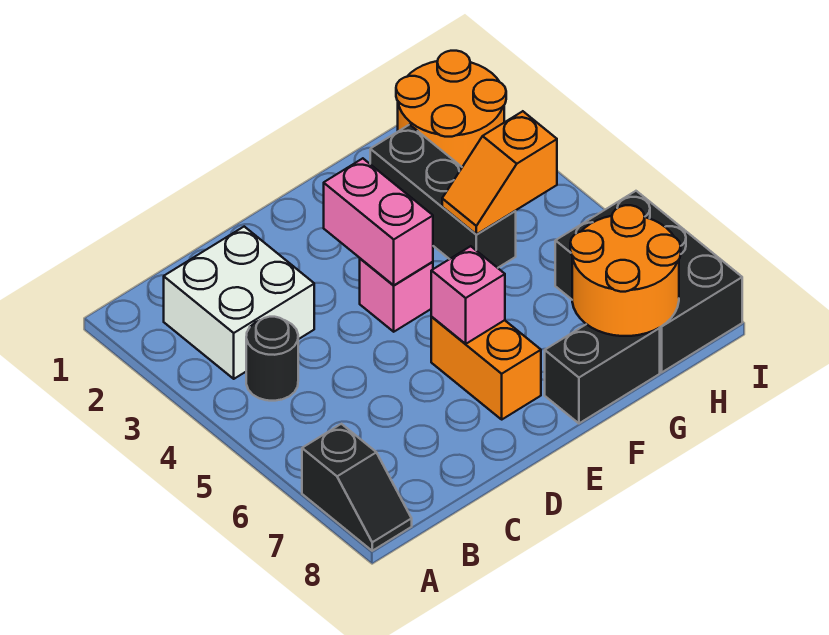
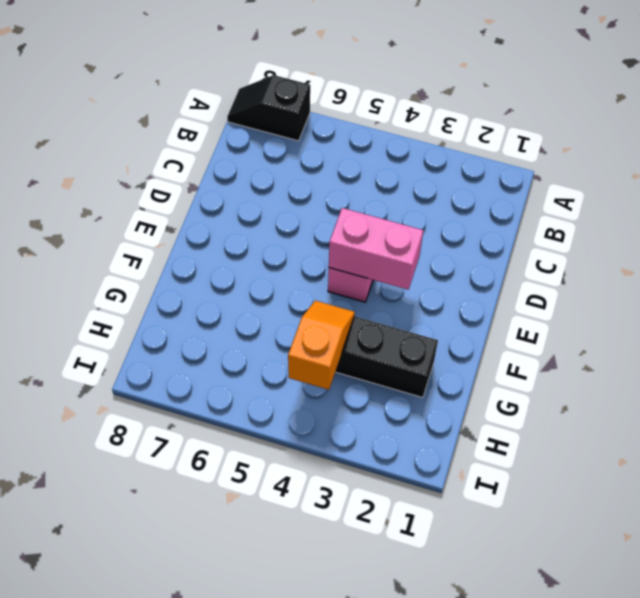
none -> white 2x2 brick [164,227,314,379]
none -> black 1x1 round brick [246,317,298,401]
none -> orange 1x2 brick [431,317,541,419]

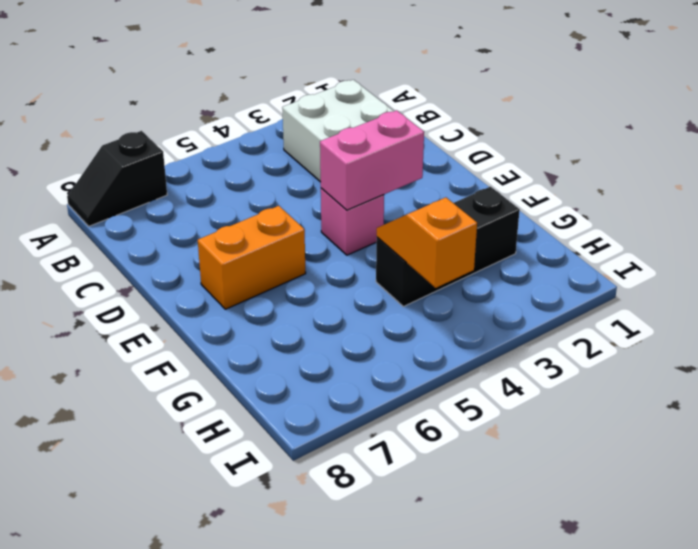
none -> black 1x1 round brick [246,317,298,401]
none -> black 1x2 brick [545,324,660,423]
none -> orange 2x2 round brick [396,51,506,167]

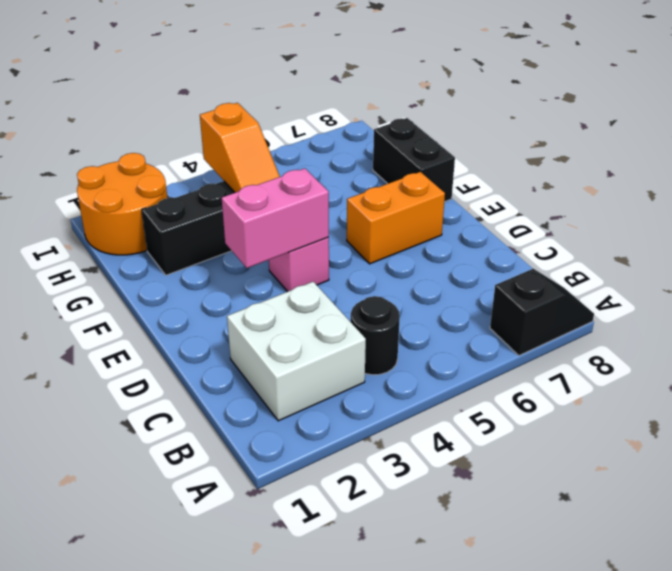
none -> black 2x3 brick [555,191,742,372]
none -> pink 1x1 brick [431,246,505,344]
none -> orange 2x2 round brick [570,205,681,336]

